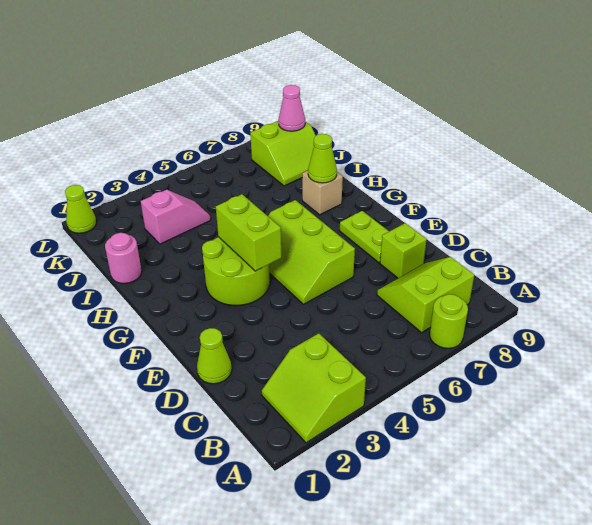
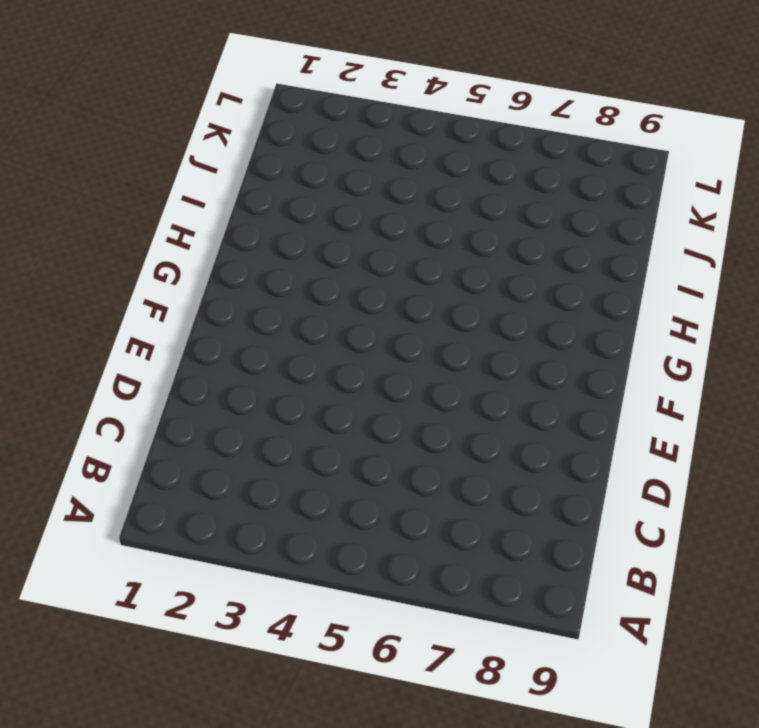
none -> lime 2x2 slope [262,333,366,443]
none -> lime 1x1 round brick [430,294,468,348]
none -> lime 2x2 slope [377,257,474,333]

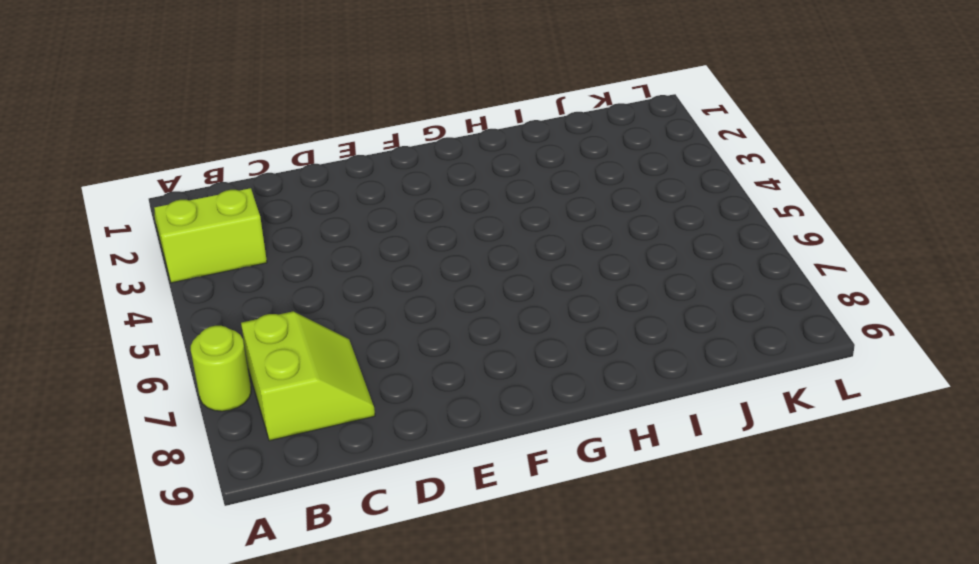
none -> lime 1x1 cone [197,328,232,384]
none -> lime 1x1 brick [380,223,427,278]
none -> lime 2x3 slope [268,200,355,304]

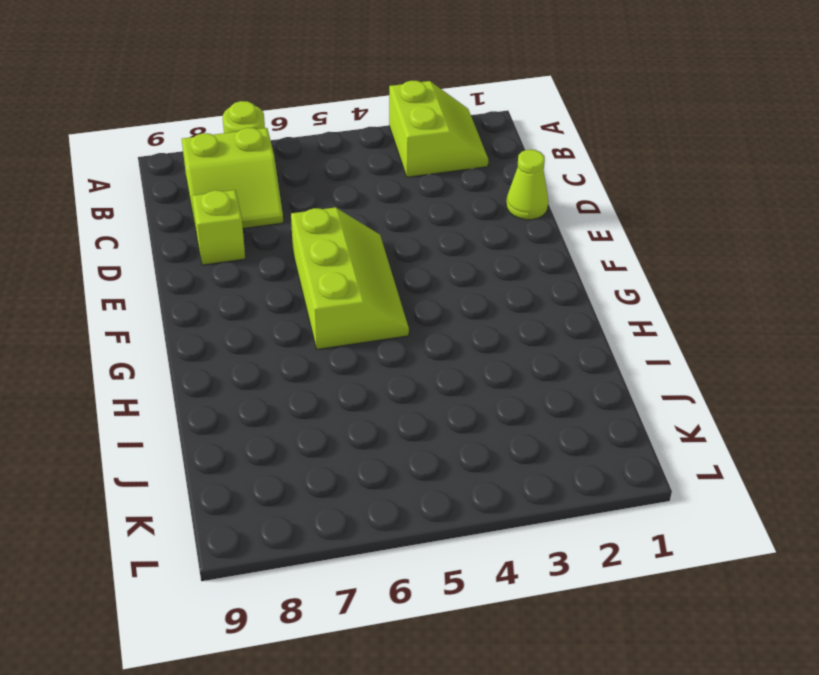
none -> lime 1x2 plate [340,211,389,263]
none -> lime 2x2 round brick [202,237,270,305]
none -> tan 1x1 brick [302,171,343,215]

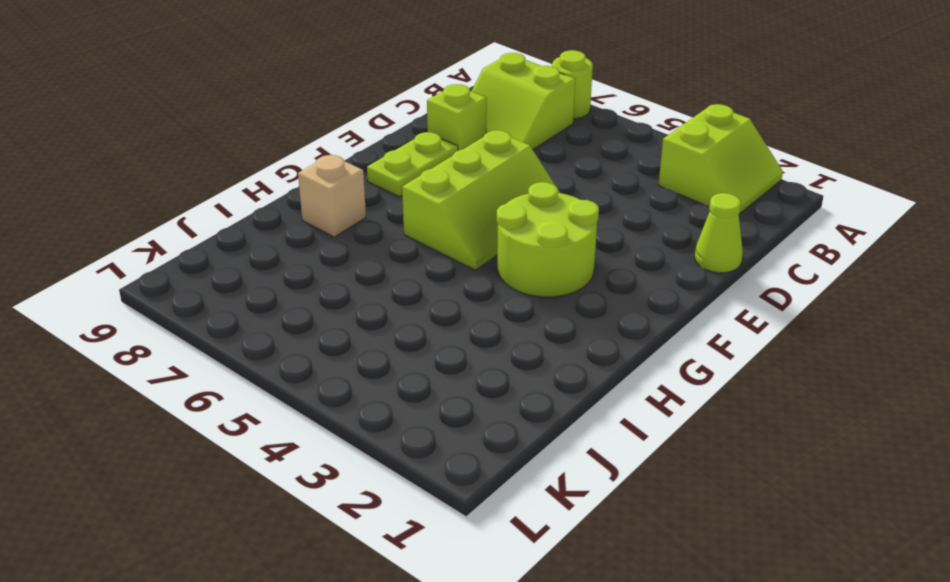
none -> pink 1x1 round brick [105,233,142,284]
none -> pink 1x2 slope [141,190,211,244]
none -> lime 2x2 slope [250,121,316,186]

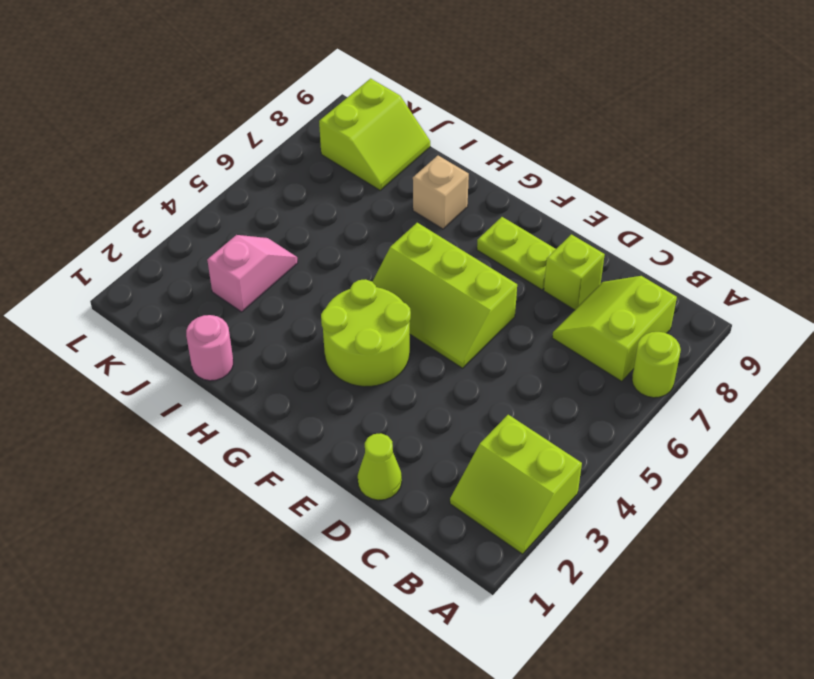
none -> lime 1x1 cone [65,185,96,233]
none -> lime 1x2 brick [216,194,281,271]
none -> lime 1x1 cone [308,134,337,183]

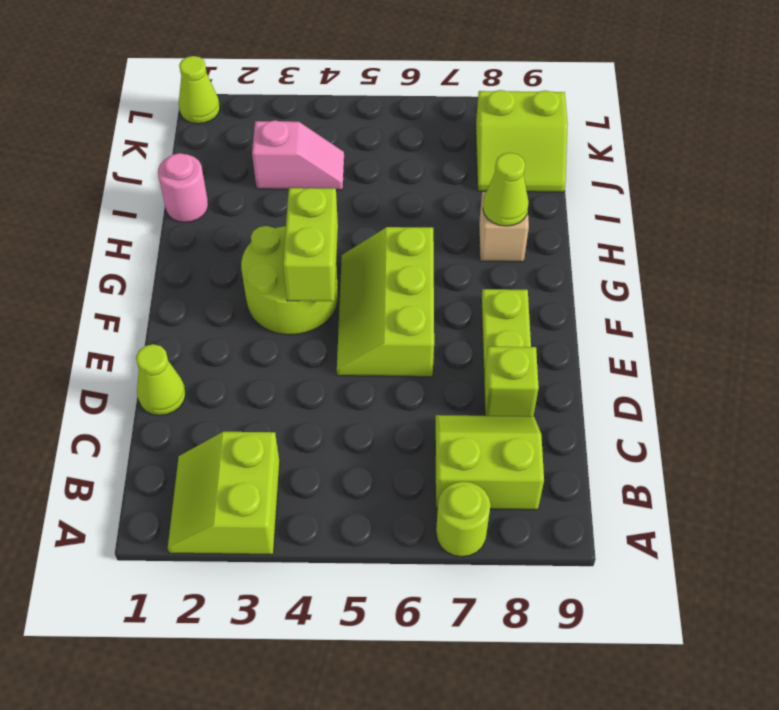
none -> pink 1x1 cone [278,85,305,131]

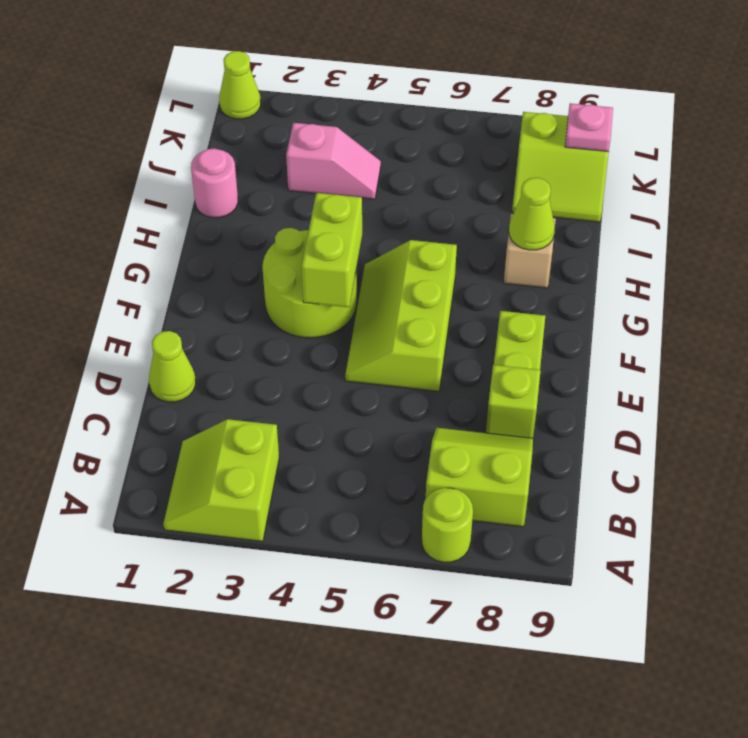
pink 1x1 plate [565,103,613,152] -> pink 1x1 cone [278,85,305,131]

